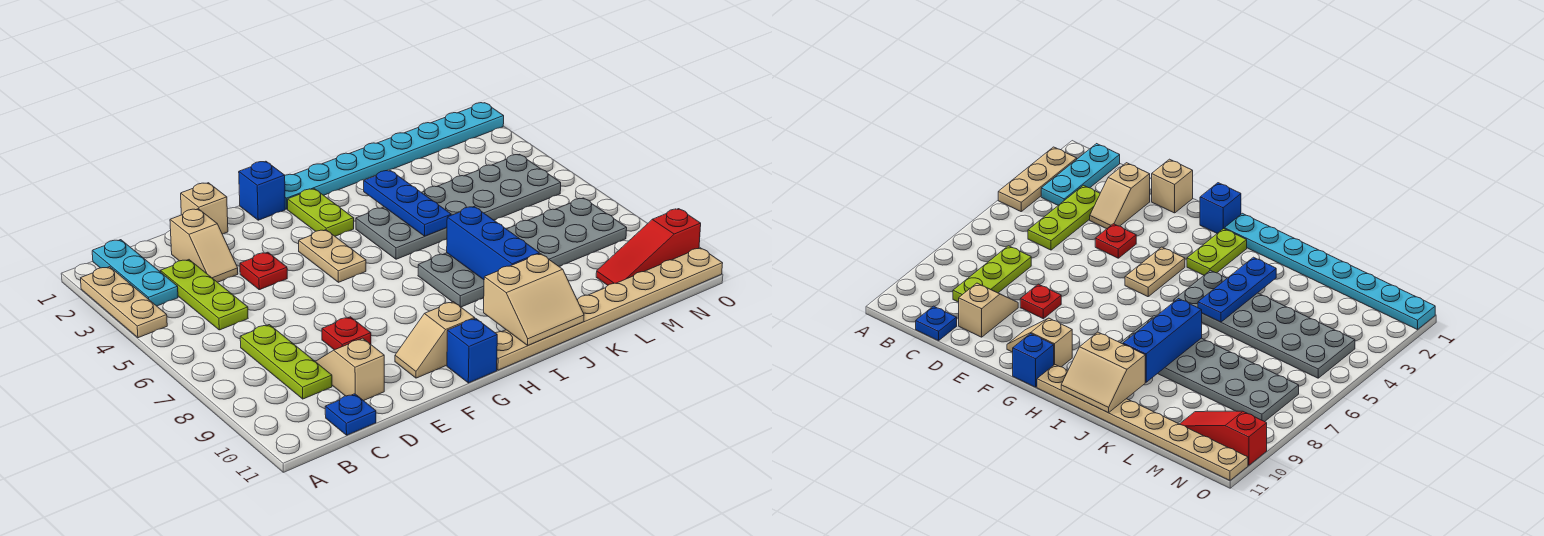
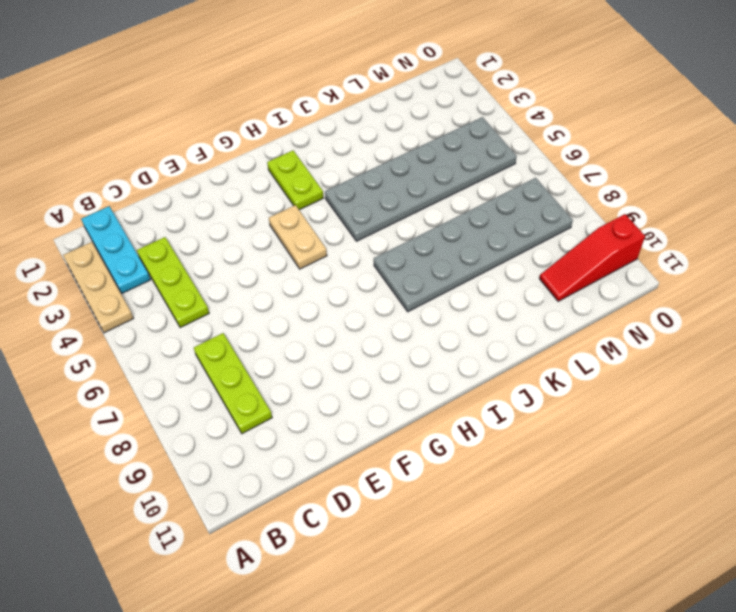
none -> blue 1x1 plate [325,394,376,435]
none -> tan 1x2 slope [170,209,238,282]
none -> tan 1x2 slope [316,338,384,401]

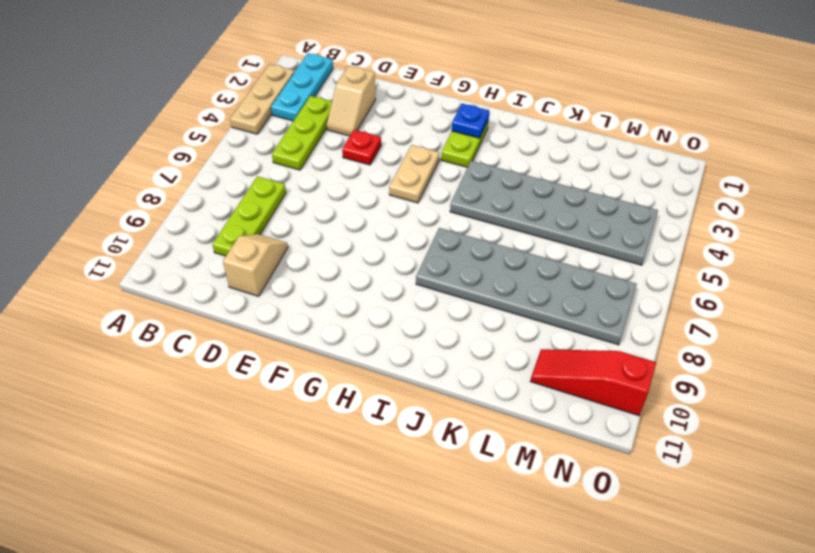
blue 1x1 plate [452,104,489,138] -> blue 1x1 plate moved to [325,394,376,435]
none -> tan 1x1 brick [181,183,228,234]
none -> red 1x1 plate [322,317,371,350]
none -> tan 1x2 slope [395,302,475,378]

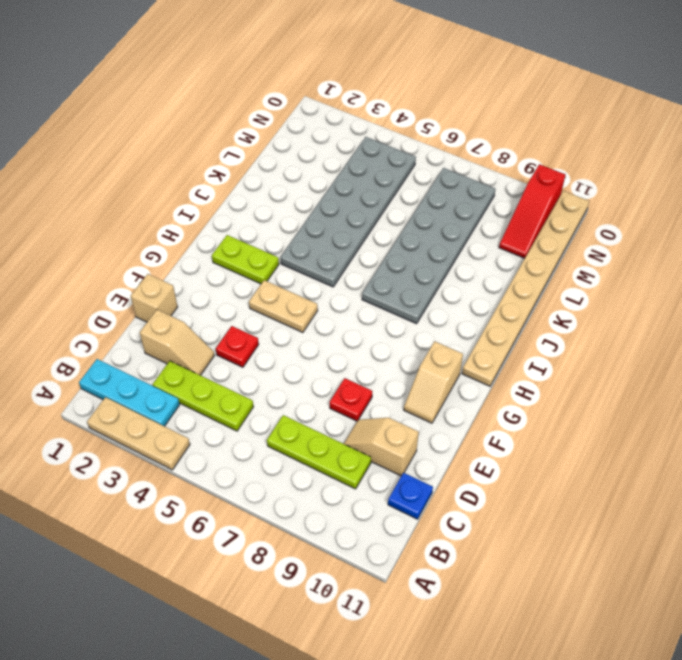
none -> blue 1x1 brick [239,161,285,220]
none -> blue 1x1 brick [447,318,497,383]
none -> cyan 1x8 plate [285,103,504,209]

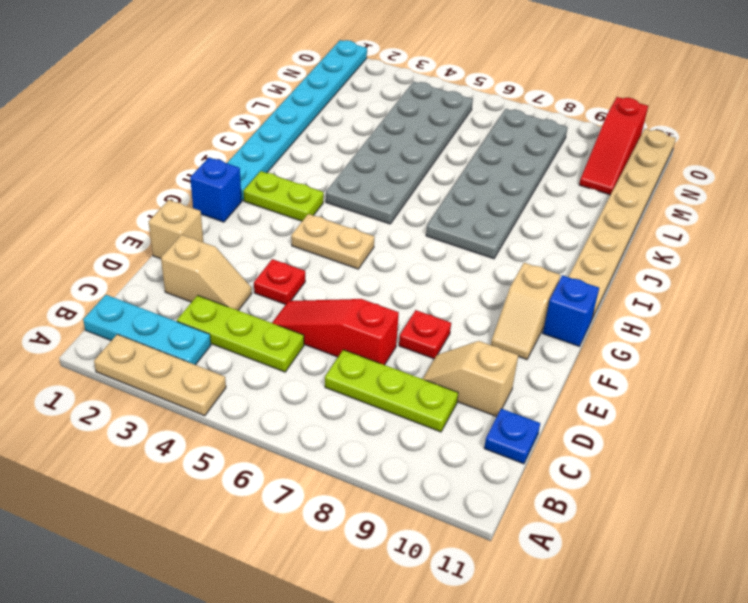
red 1x3 slope [272,299,399,365] -> none
none -> tan 2x2 slope [484,254,584,345]
none -> blue 1x3 plate [364,170,451,236]
none -> blue 1x3 brick [447,207,539,280]

